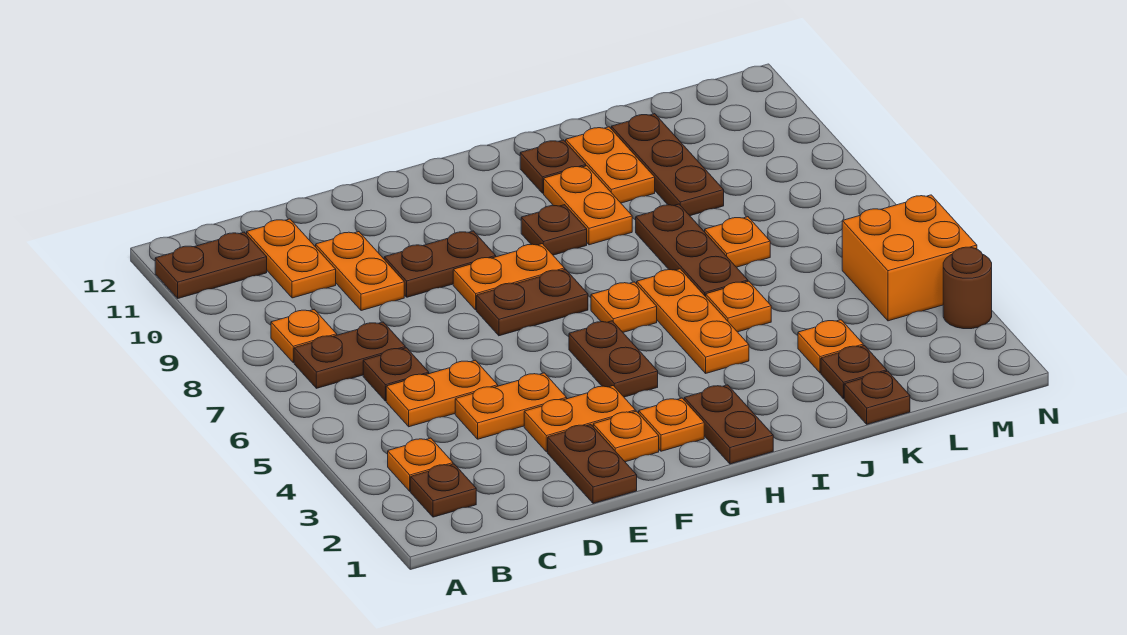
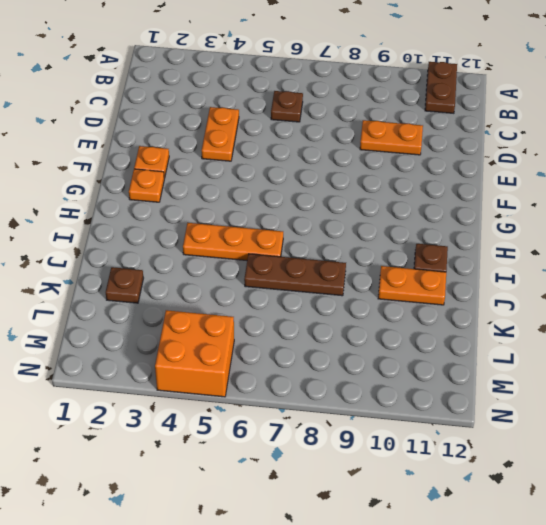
none -> brown 1x1 plate [411,464,476,517]
none -> orange 1x1 plate [388,438,453,491]
none -> brown 1x2 plate [294,322,405,388]
none -> orange 1x1 plate [271,310,337,363]

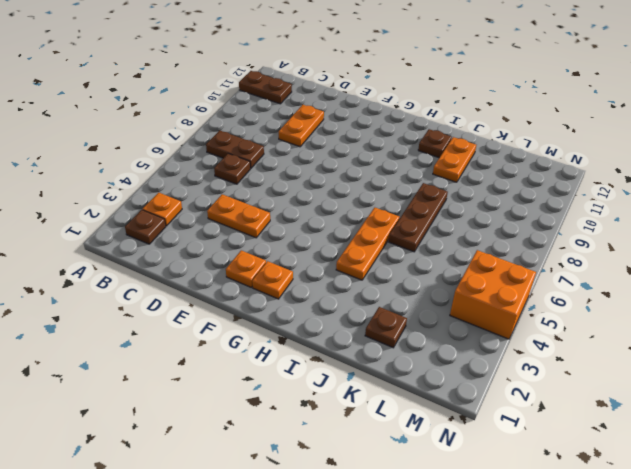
none -> orange 1x1 plate [271,310,337,363]
none -> orange 1x2 plate [386,360,498,427]
none -> orange 1x2 plate [247,219,336,298]
none -> brown 1x2 plate [548,425,637,503]

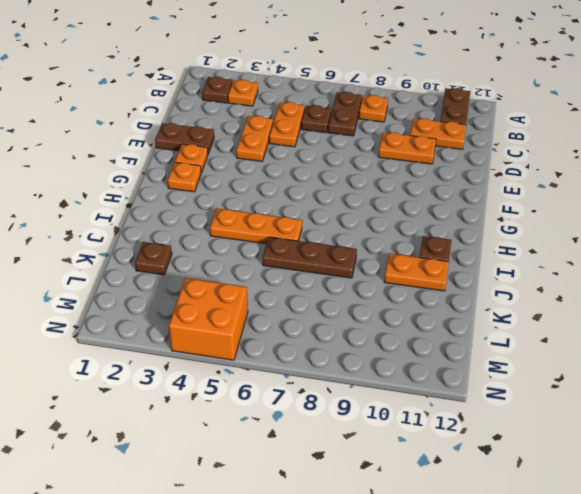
none -> orange 1x2 plate [524,386,635,452]
none -> brown 1x2 plate [384,231,496,297]
none -> brown 1x2 plate [477,269,588,336]
none -> orange 1x2 plate [453,244,565,310]

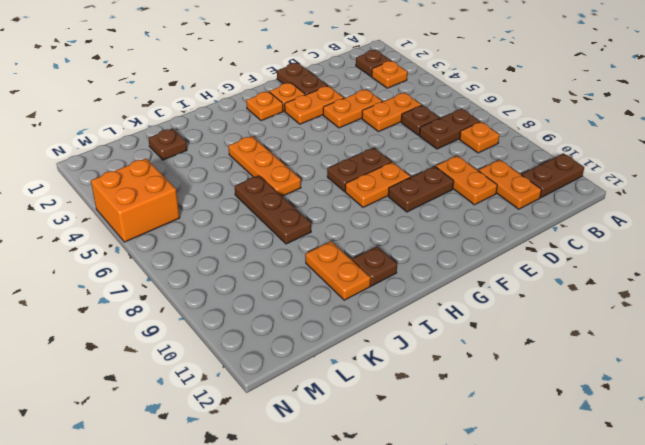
none -> brown 1x2 plate [569,321,658,397]
none -> brown 1x2 plate [684,385,773,464]
none -> orange 1x1 plate [591,282,657,332]
none -> brown 1x1 plate [521,205,587,255]

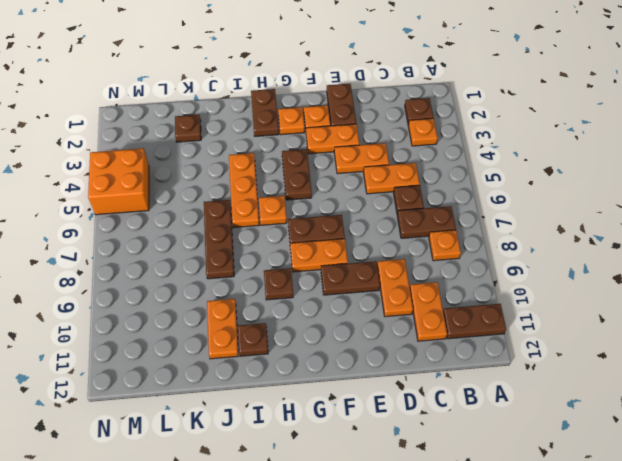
none -> orange 1x2 plate [544,166,632,245]
none -> orange 1x1 plate [706,281,771,332]
none -> brown 1x1 plate [844,371,910,424]
none -> orange 1x1 plate [798,320,863,373]

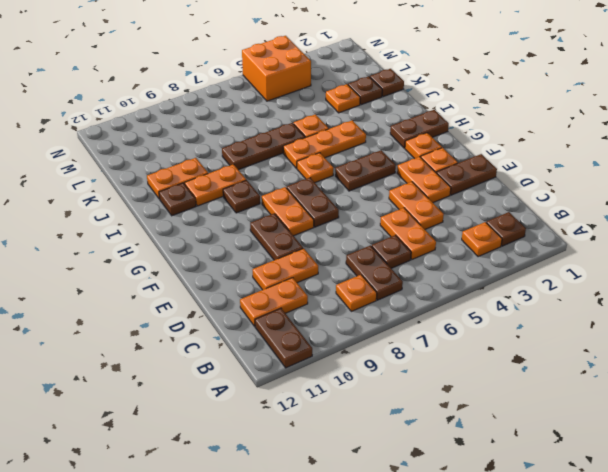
none -> orange 1x1 plate [705,217,770,267]
none -> brown 1x3 plate [611,114,724,216]
none -> brown 1x1 round brick [943,247,992,329]

